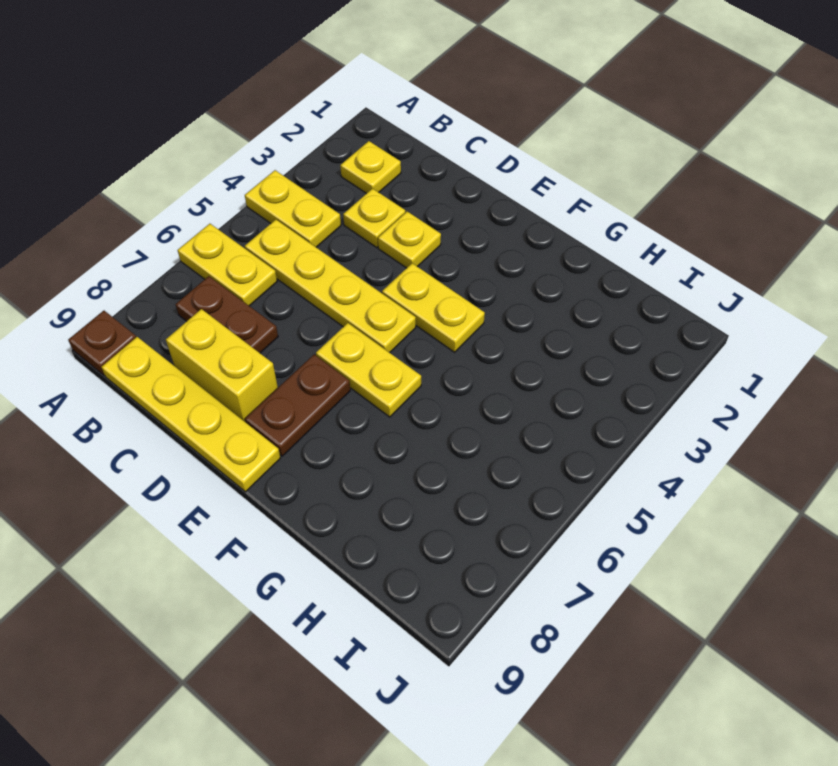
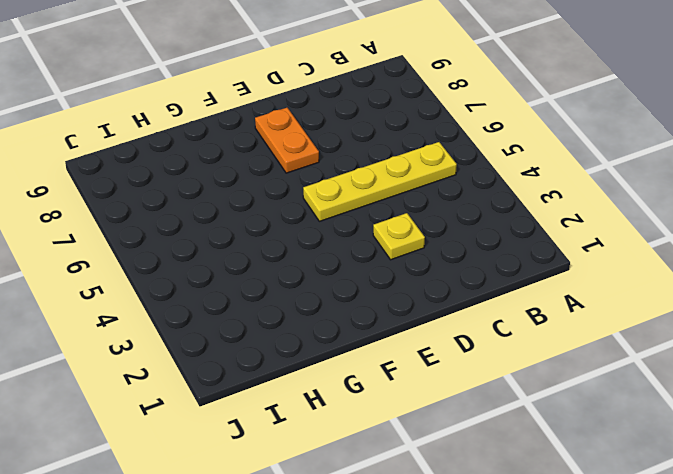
orange 1x2 plate [255,108,319,173] -> brown 1x2 plate [245,354,350,456]
none -> yellow 1x2 plate [245,170,341,247]
none -> yellow 1x2 plate [178,224,277,306]
none -> brown 1x1 plate [68,311,136,376]

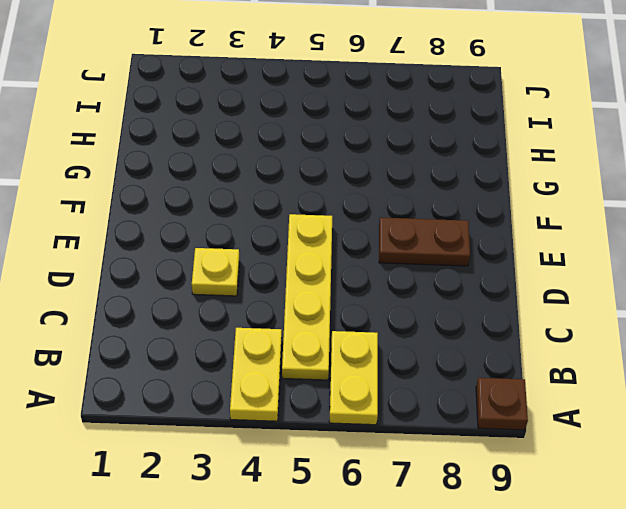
none -> yellow 1x1 plate [340,141,401,194]
none -> brown 1x2 plate [175,276,278,353]
none -> yellow 1x4 plate [101,337,280,492]

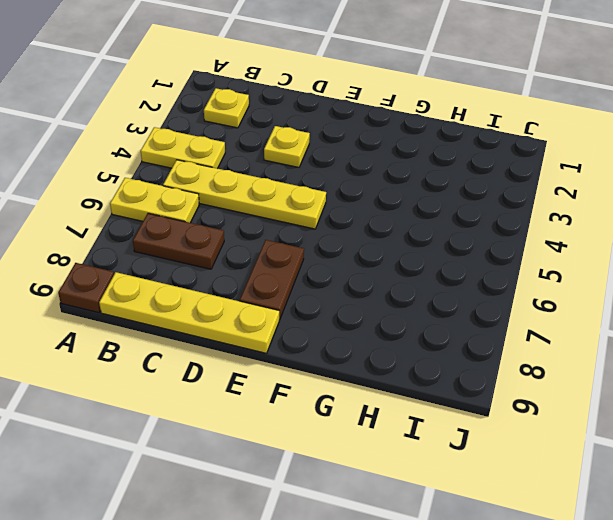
none -> yellow 1x1 plate [343,188,405,247]
none -> yellow 1x2 brick [166,309,278,422]
none -> yellow 1x2 plate [382,263,485,352]

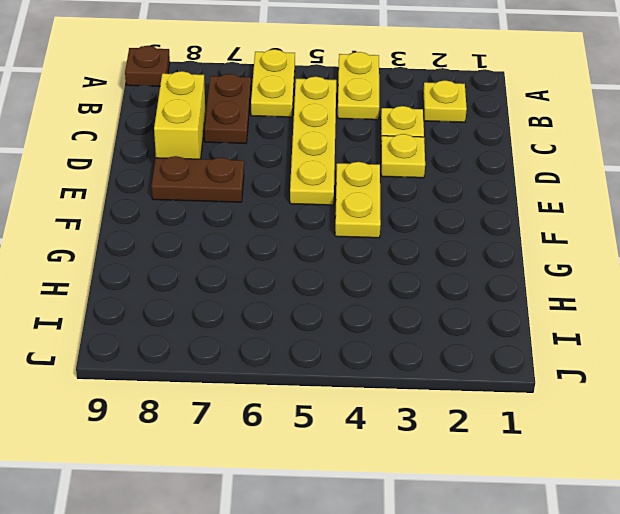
none -> yellow 1x4 plate [101,337,280,492]
none -> yellow 1x2 plate [316,323,421,417]

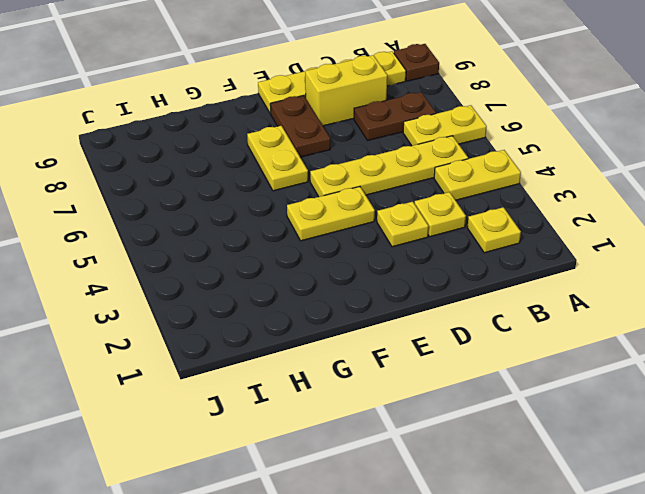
yellow 1x2 plate [247,126,308,191] -> yellow 1x2 plate turned to [316,323,421,417]

